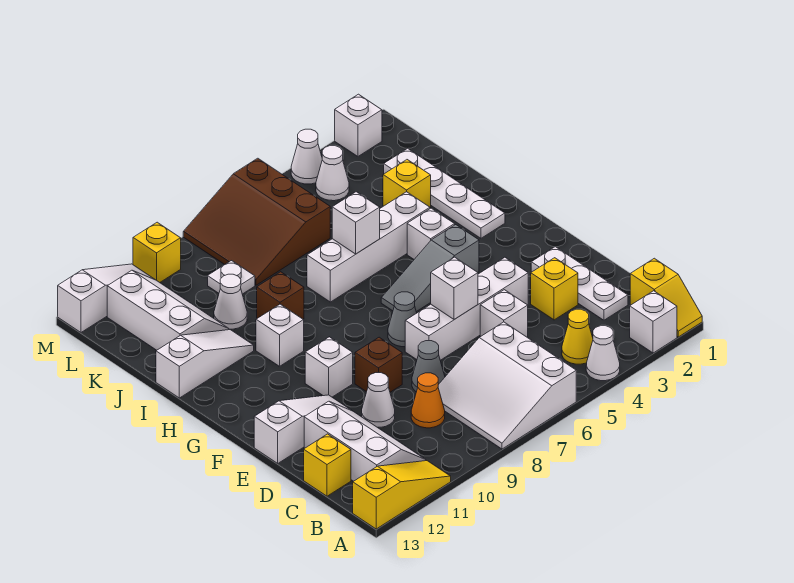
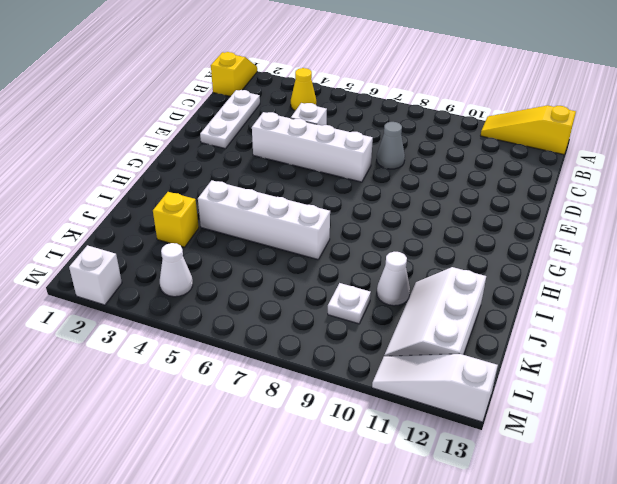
none -> white 1x1 brick [630,291,677,353]
none -> white 1x1 cone [586,326,620,381]
none -> white 3x3 slope [438,322,576,449]
none -> white 2x3 slope [304,401,426,481]

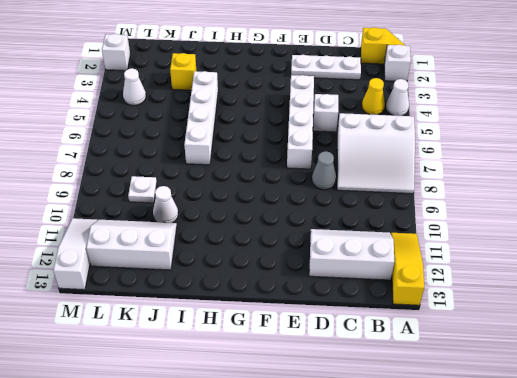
none -> orange 1x1 cone [411,373,445,428]
none -> yellow 1x1 brick [304,434,351,496]
none -> yellow 1x1 brick [531,258,578,320]
none -> white 1x1 cone [362,373,395,427]

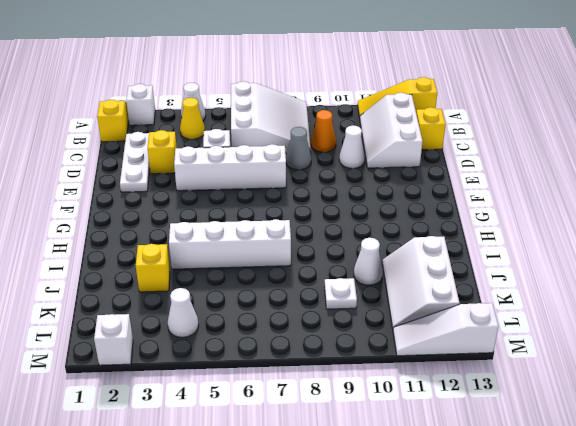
none -> brown 1x1 brick [355,337,402,392]
none -> white 1x3 slope [254,395,352,463]
none -> grey 1x1 cone [388,292,417,347]
none -> white 1x1 brick [305,337,353,397]

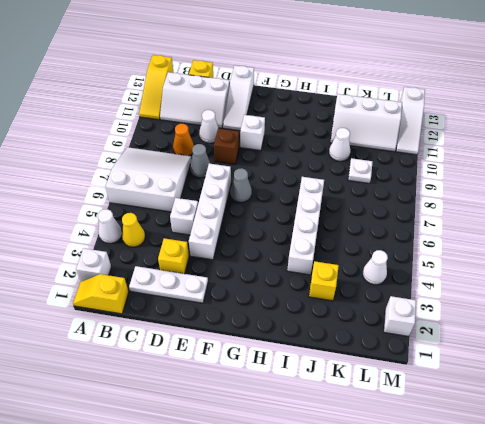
none -> grey 1x3 slope [381,225,479,312]
none -> white 1x4 plate [384,148,505,238]
none -> white 1x1 brick [407,208,455,259]
none -> white 1x1 brick [256,304,304,366]

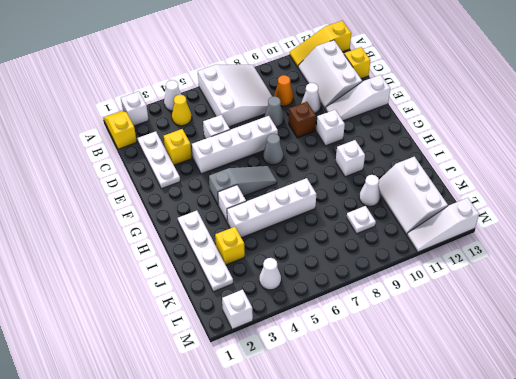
none -> brown 1x1 brick [257,272,304,319]
none -> white 1x3 slope [156,330,254,398]
none -> brown 3x3 slope [183,158,330,285]
none -> white 1x1 cone [291,129,322,184]

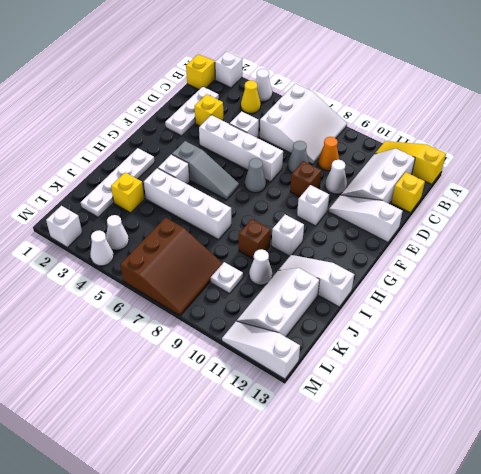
none -> yellow 1x1 brick [133,222,181,282]
none -> white 1x1 brick [431,257,478,319]
none -> white 1x1 brick [332,192,380,254]

